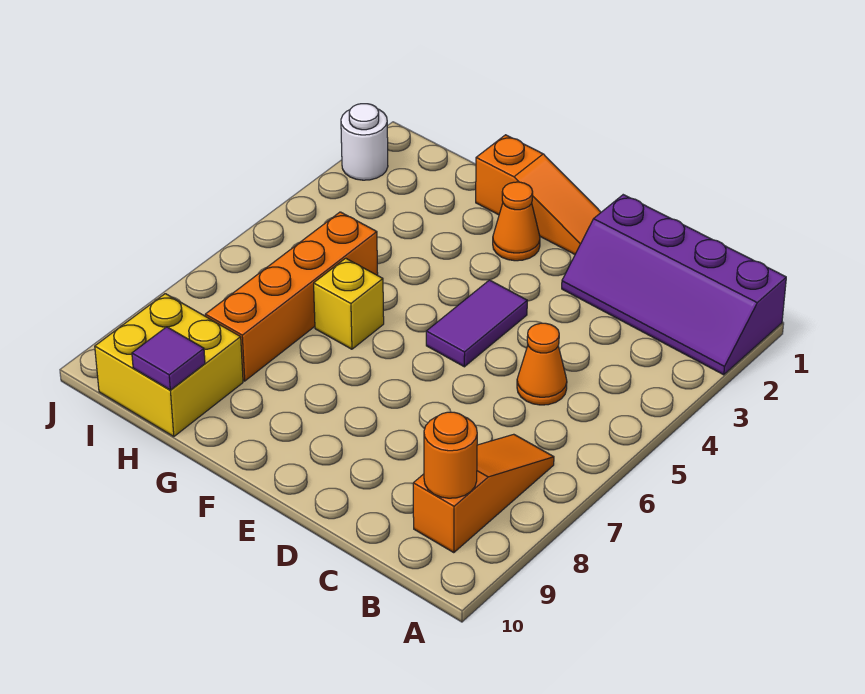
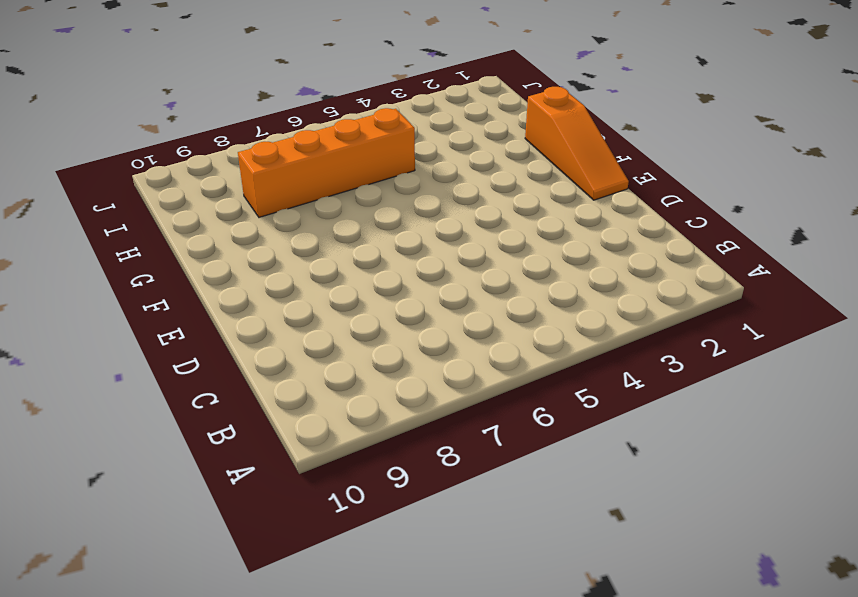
none -> purple 2x4 slope [562,195,786,375]
none -> orange 1x3 slope [413,434,554,553]
none -> orange 1x1 cone [517,323,567,405]

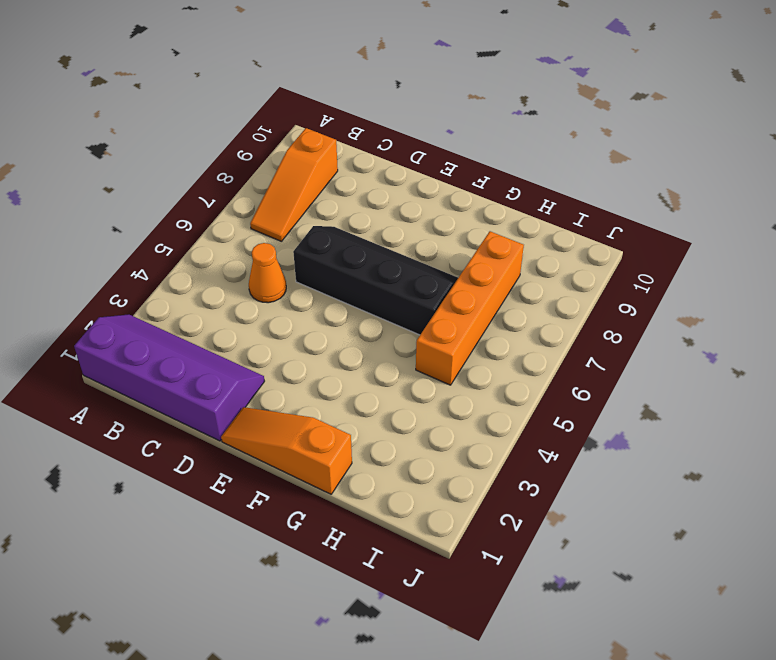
black 2x4 slope [293,226,458,335] -> yellow 1x1 brick [314,258,384,349]
none -> purple 1x2 tile [426,280,527,367]
none -> orange 1x1 cone [493,182,540,261]
none -> yellow 2x2 brick [95,294,243,437]

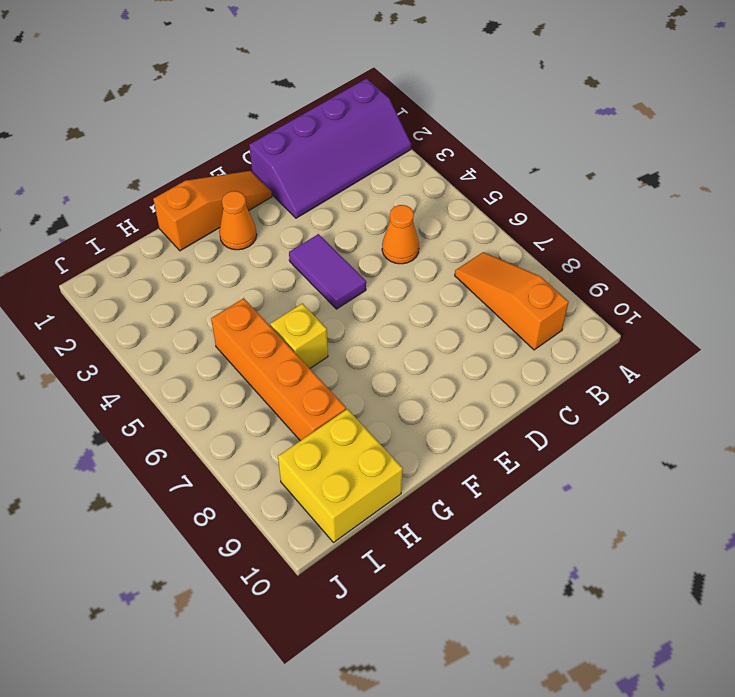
none -> white 1x1 round brick [341,104,388,180]
none -> orange 1x1 round brick [424,412,477,498]
none -> purple 1x1 tile [132,327,205,390]

